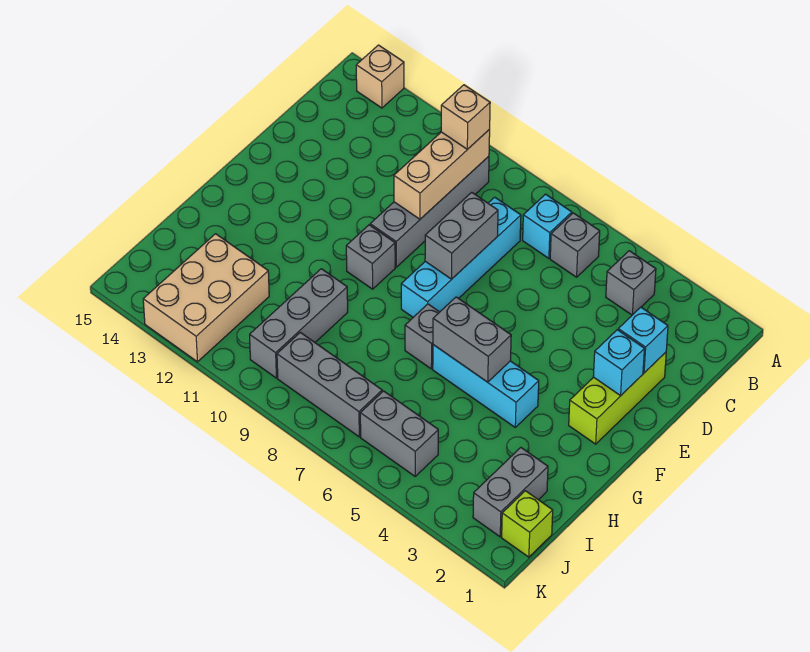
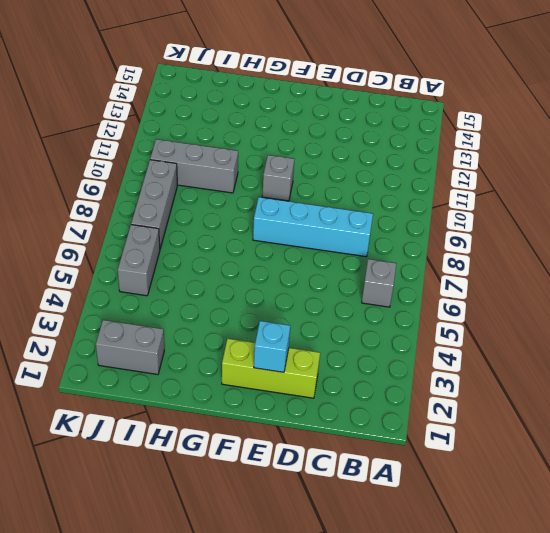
none -> tan 1x1 brick [356,45,404,108]
none -> grey 1x1 brick [606,251,656,315]
none -> cyan 1x1 brick [523,194,572,258]

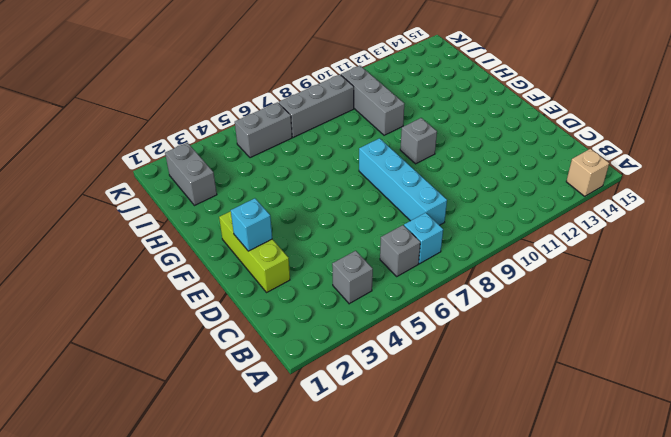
none -> grey 1x4 brick [370,156,489,267]
none -> cyan 1x3 brick [433,345,539,427]
none -> grey 1x1 brick [405,304,439,369]

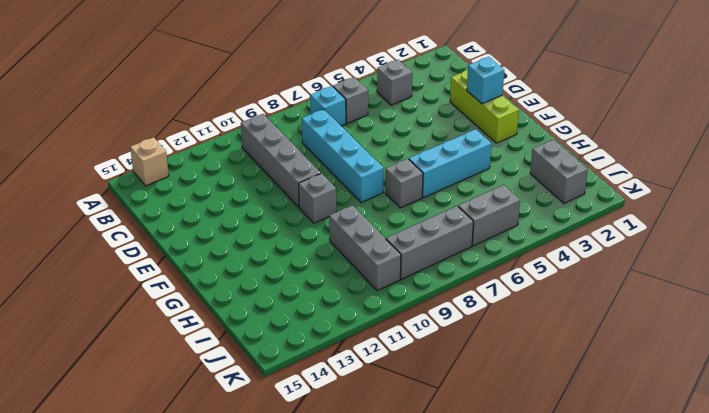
none -> tan 2x3 brick [143,234,269,362]
none -> lime 1x1 brick [502,491,553,557]
none -> tan 1x3 brick [394,129,490,219]

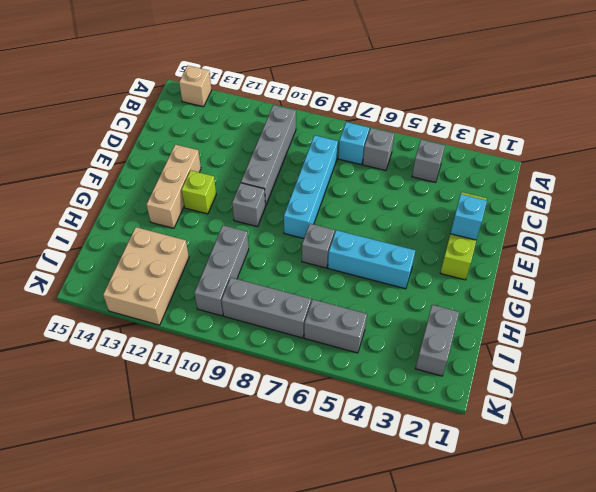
tan 1x3 brick [146,144,201,228] -> tan 1x3 brick moved to [394,129,490,219]
lime 1x1 brick [181,170,216,214] -> lime 1x1 brick moved to [502,491,553,557]
none -> cyan 1x1 brick [618,307,668,373]
none -> grey 1x2 brick [425,192,498,279]
none -> grey 1x2 brick [433,297,511,382]

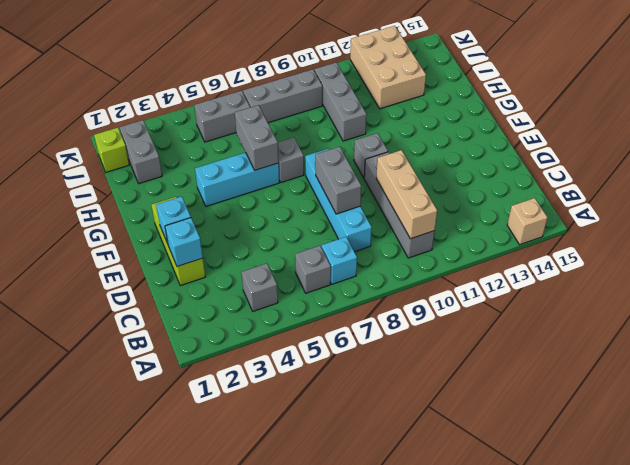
grey 1x2 brick [235,105,279,170] -> grey 1x2 brick turned to [433,297,511,382]
none -> tan 1x1 brick [441,85,490,149]

